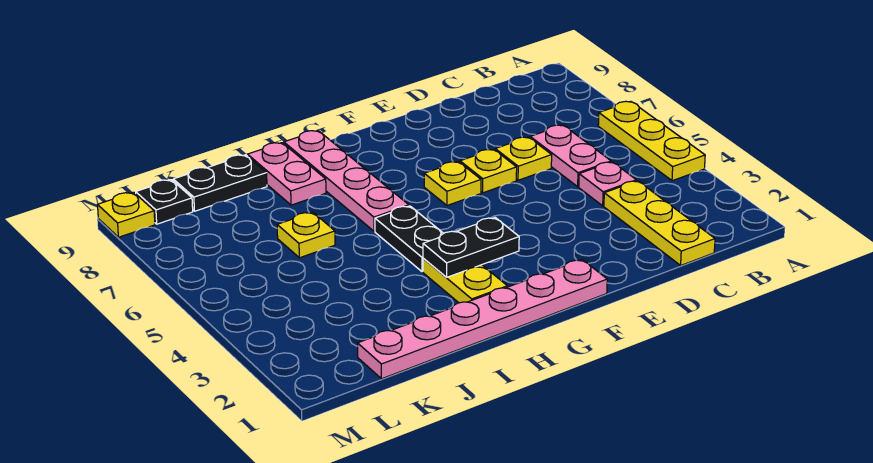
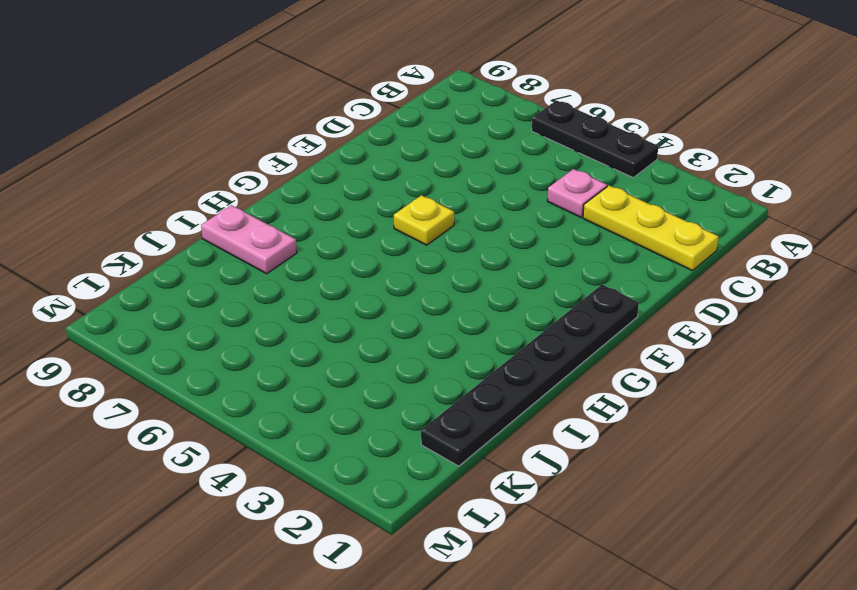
black 1x3 plate [532,101,658,177] -> yellow 1x3 plate [598,101,705,181]
black 1x6 plate [421,285,639,466] -> pink 1x6 plate [358,260,607,379]
none -> pink 1x2 plate [530,125,611,187]
none -> yellow 1x1 plate [495,137,552,180]
none -> yellow 1x1 plate [460,149,517,193]

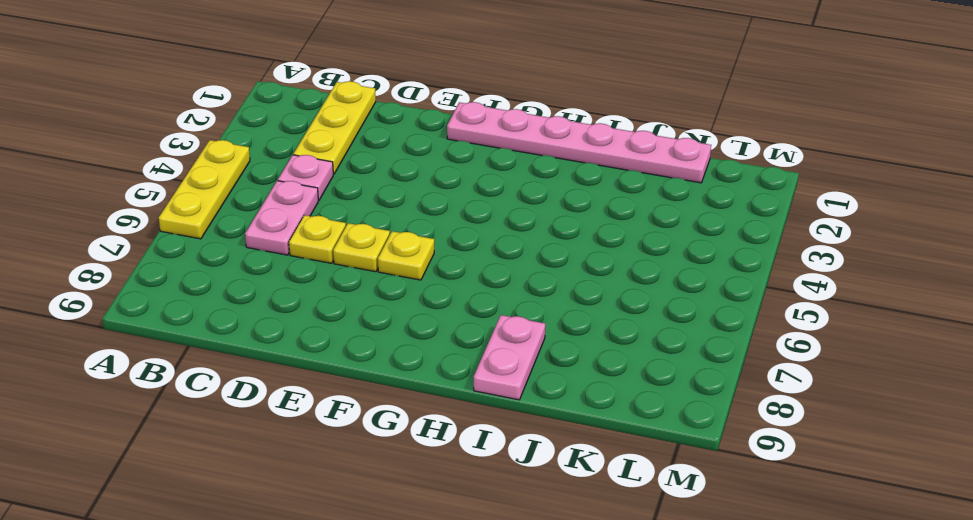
none -> yellow 1x2 plate [423,259,507,303]
none -> black 1x2 plate [375,206,443,272]
none -> pink 1x4 plate [284,131,409,231]

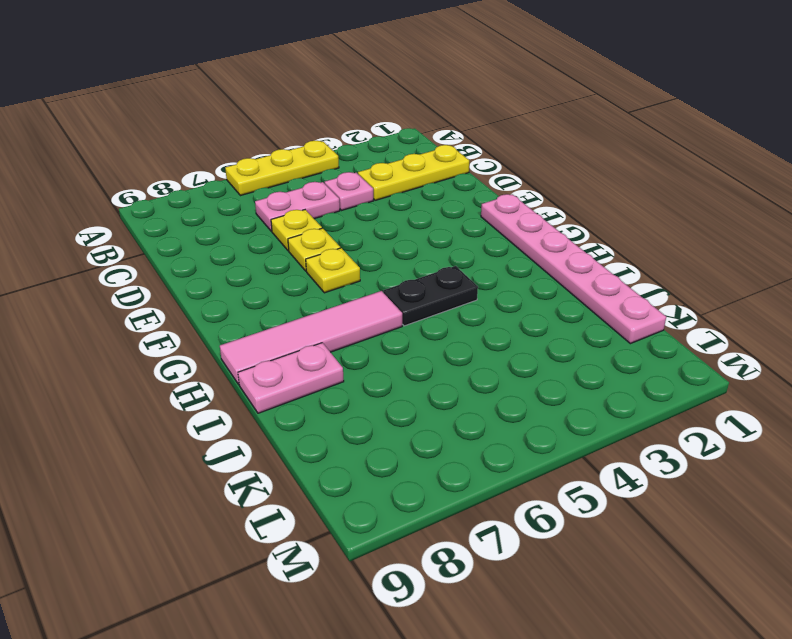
pink 1x4 tile [220,291,402,384] -> pink 1x4 plate [284,131,409,231]
none -> yellow 1x2 plate [423,259,507,303]
none -> yellow 1x1 plate [277,212,335,258]
none -> black 1x2 plate [173,155,267,211]

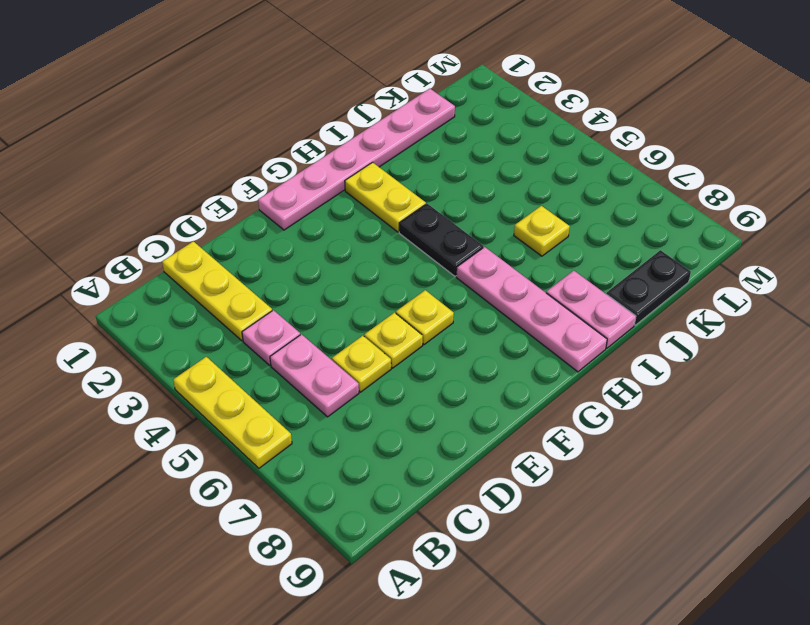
none -> black 1x1 plate [136,180,193,224]
none -> yellow 1x1 plate [98,192,155,237]
none -> black 1x2 plate [423,218,519,277]

